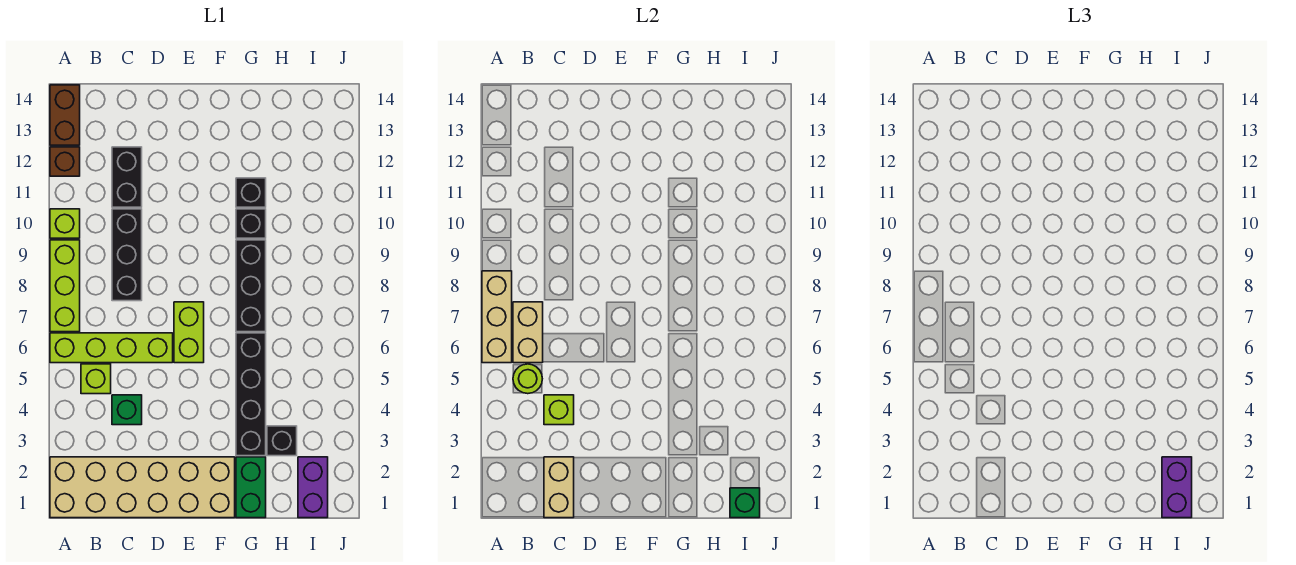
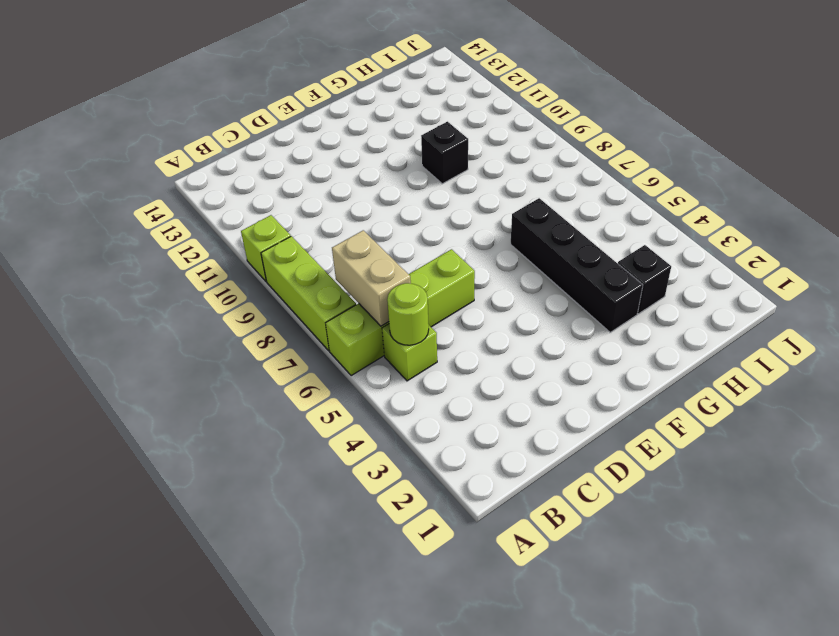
none -> tan 2x6 brick [50,457,235,518]
none -> brown 1x1 brick [50,147,80,176]
none -> brown 1x2 brick [50,85,80,145]

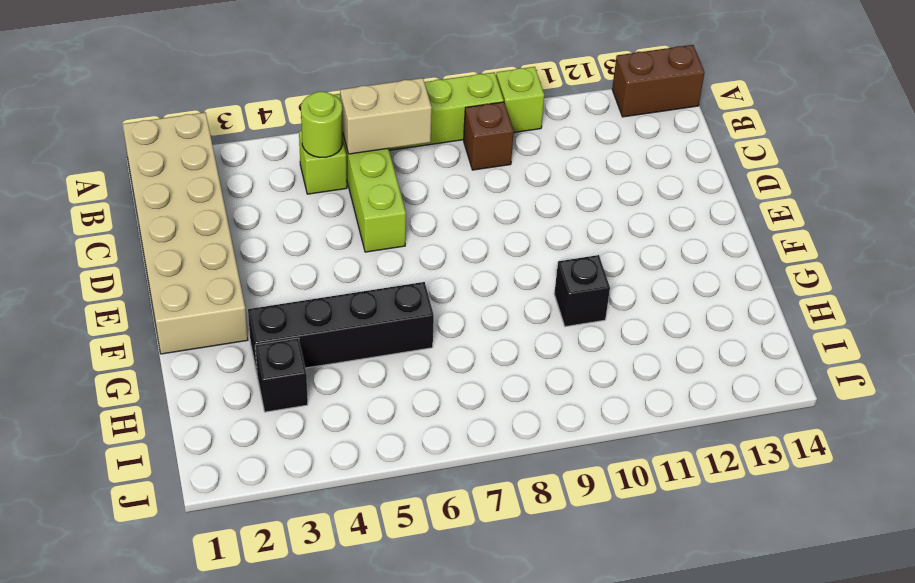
brown 1x1 brick [464,102,514,170] -> brown 1x1 brick moved to [50,147,80,176]
none -> green 1x1 brick [112,395,142,425]
none -> black 1x3 brick [112,209,142,301]
none -> black 1x2 brick [112,147,142,207]

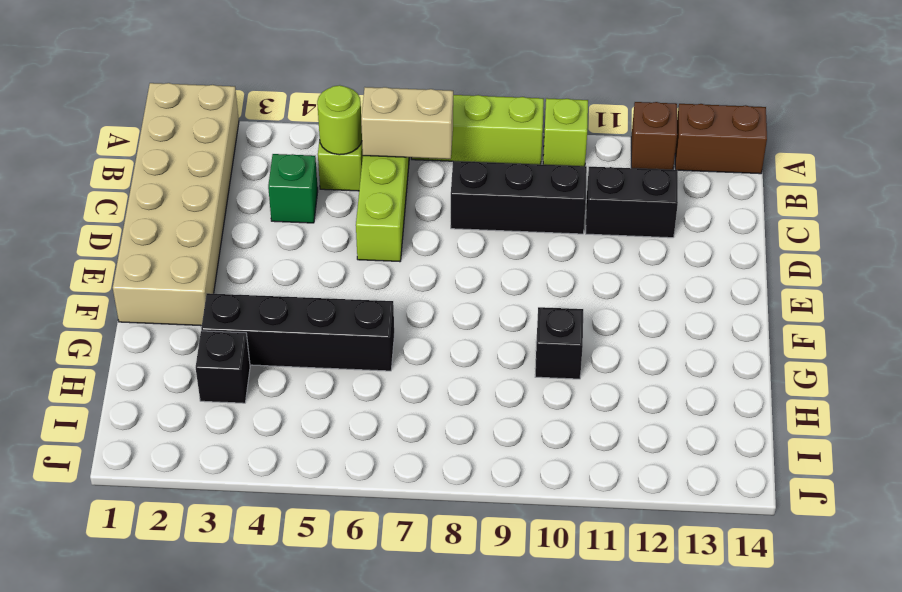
none -> lime 1x2 brick [174,302,204,363]
none -> green 1x2 brick [236,457,266,518]
none -> black 1x3 brick [236,240,266,332]

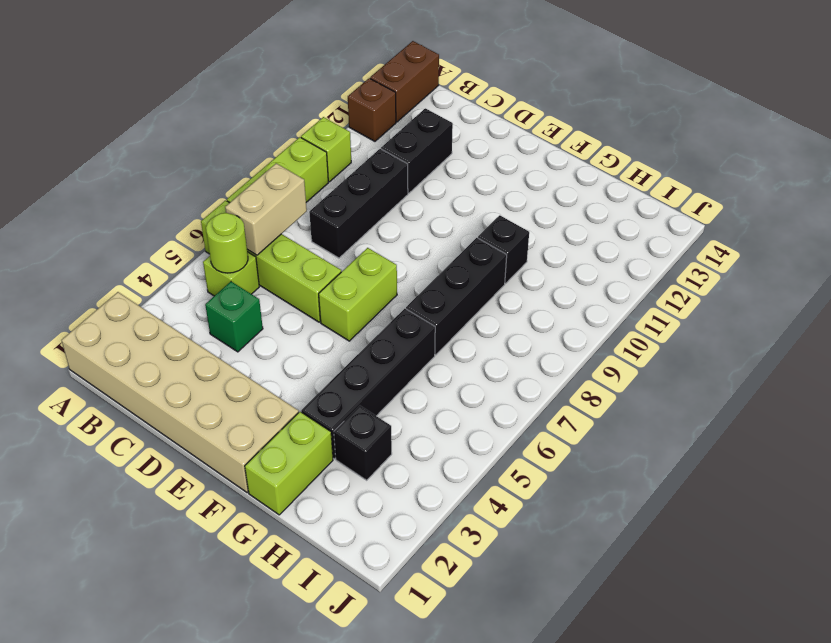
lime 1x2 brick [245,412,333,515] -> green 1x2 brick [236,457,266,518]
none -> black 1x1 brick [236,178,266,207]
none -> purple 1x2 brick [298,457,328,518]
none -> tan 1x3 brick [482,271,512,363]

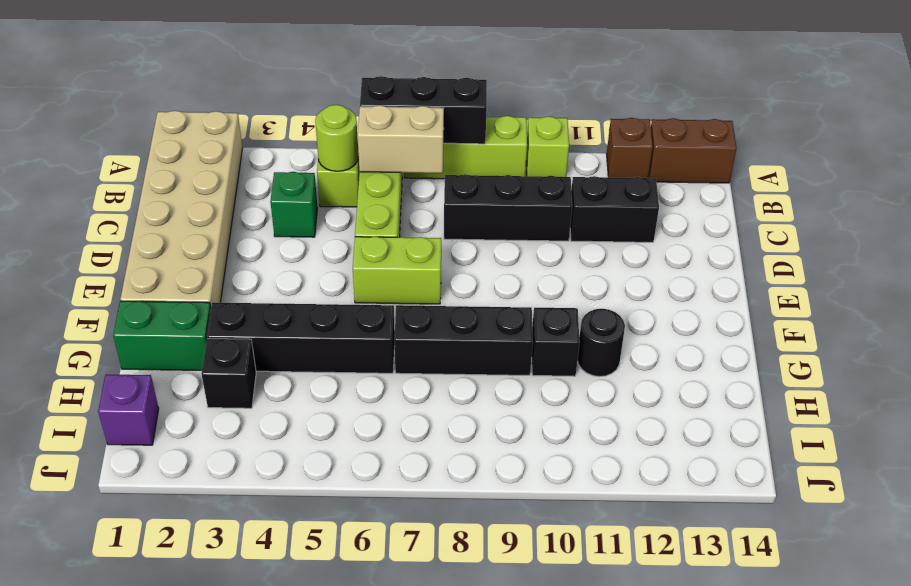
black 1x3 brick [360,76,487,144] -> tan 1x3 brick [482,271,512,363]
black 1x1 round brick [577,309,625,377] -> black 1x1 brick [236,178,266,207]
purple 1x1 brick [98,374,159,445] -> purple 1x2 brick [298,457,328,518]
none -> tan 1x2 brick [544,457,574,518]
none -> lime 1x1 brick [544,395,574,425]
none -> green 1x1 brick [730,488,760,518]

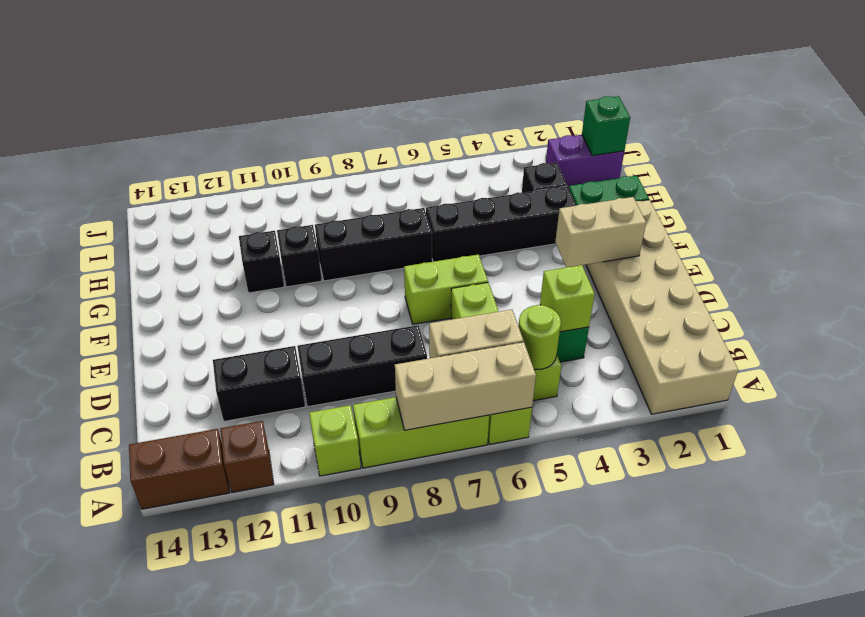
tan 1x2 brick [555,197,646,267] -> tan 1x2 brick moved to [544,457,574,518]
none -> purple 1x2 brick [1162,457,1192,518]

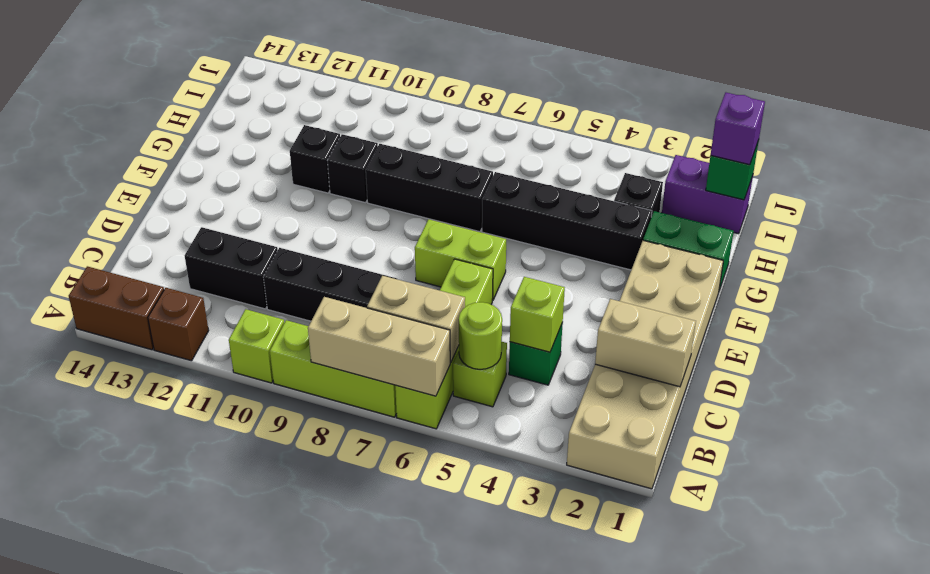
purple 1x1 brick [711,93,765,165] -> purple 1x2 brick [1162,457,1192,518]

